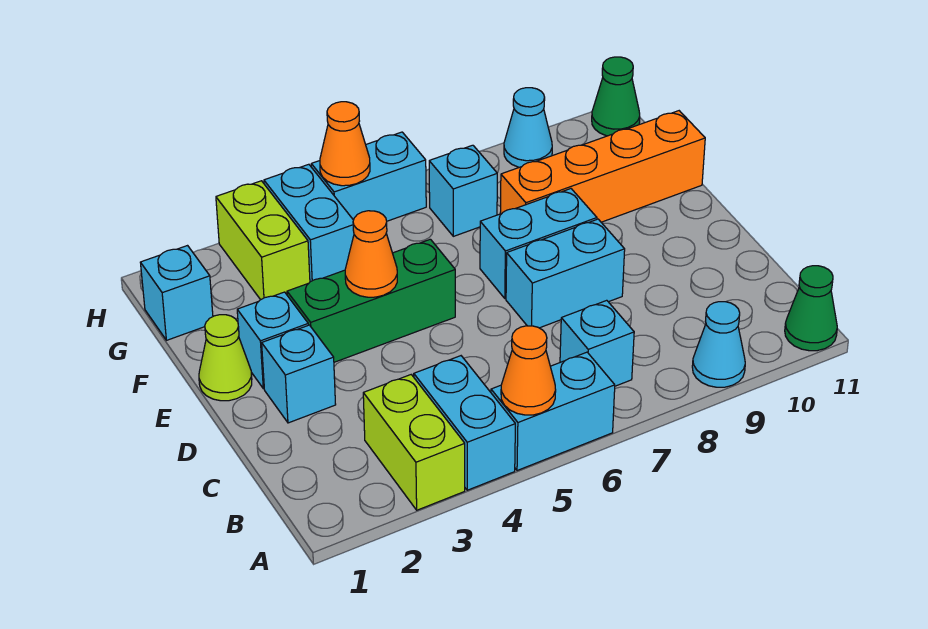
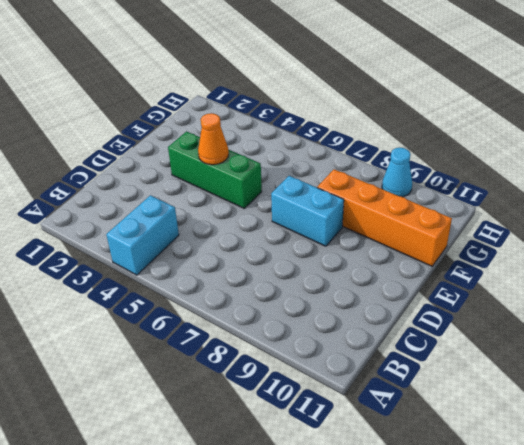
none -> lime 1x2 brick [363,375,465,510]
none -> cyan 1x2 brick [491,352,615,471]
none -> cyan 1x1 cone [692,302,745,387]

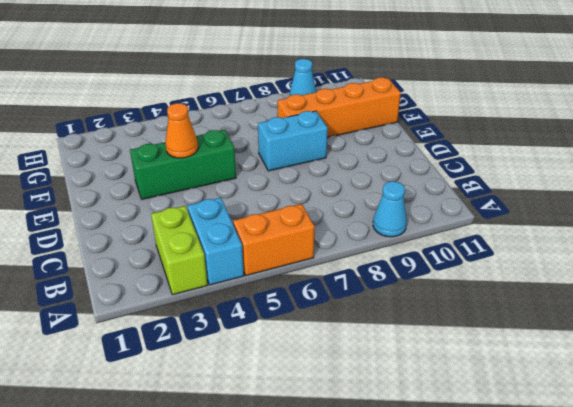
orange 1x2 brick [233,204,315,275] -> cyan 1x2 brick [491,352,615,471]
none -> green 1x1 cone [785,266,837,351]
none -> cyan 1x1 brick [560,300,634,386]
none -> cyan 1x1 brick [262,325,336,423]

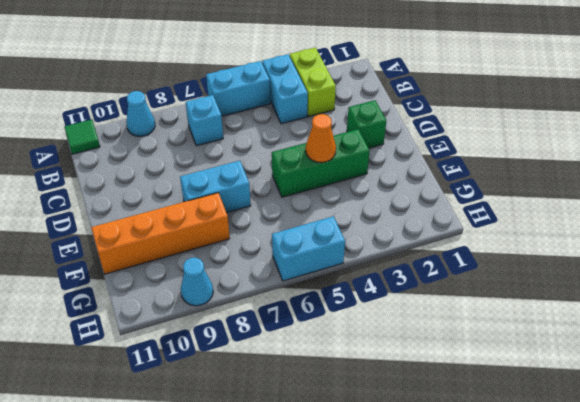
green 1x1 tile [65,120,100,154] -> green 1x1 cone [785,266,837,351]
green 1x1 brick [347,100,386,148] -> cyan 1x1 brick [262,325,336,423]
none -> cyan 1x2 brick [506,219,625,328]
none -> lime 1x1 cone [199,315,252,401]
none -> cyan 1x1 brick [237,292,308,389]

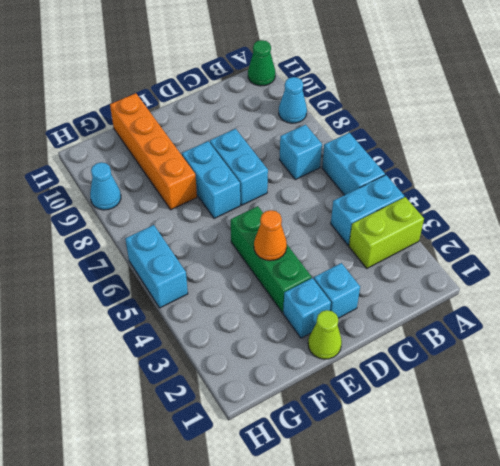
none -> cyan 1x1 brick [140,246,213,340]
none -> lime 1x2 brick [216,181,310,300]
none -> cyan 1x2 brick [264,164,354,282]

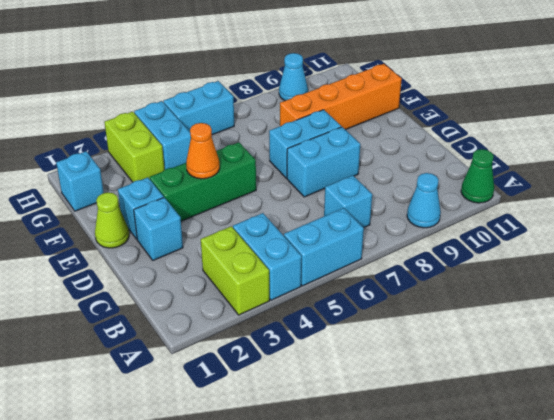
none -> cyan 1x1 brick [429,145,497,236]
none -> green 1x1 cone [592,57,640,136]
none -> orange 1x1 cone [501,326,556,415]

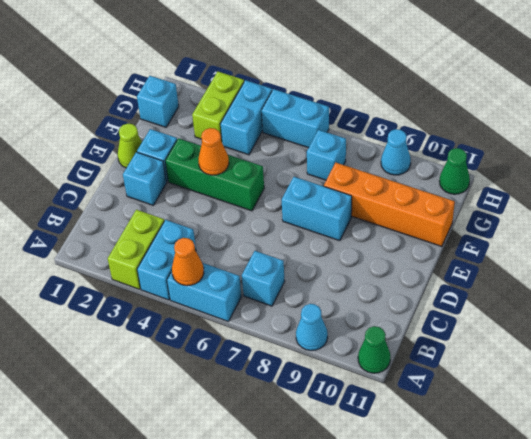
none -> cyan 1x2 brick [506,219,625,328]
none -> orange 1x1 cone [320,102,370,186]

